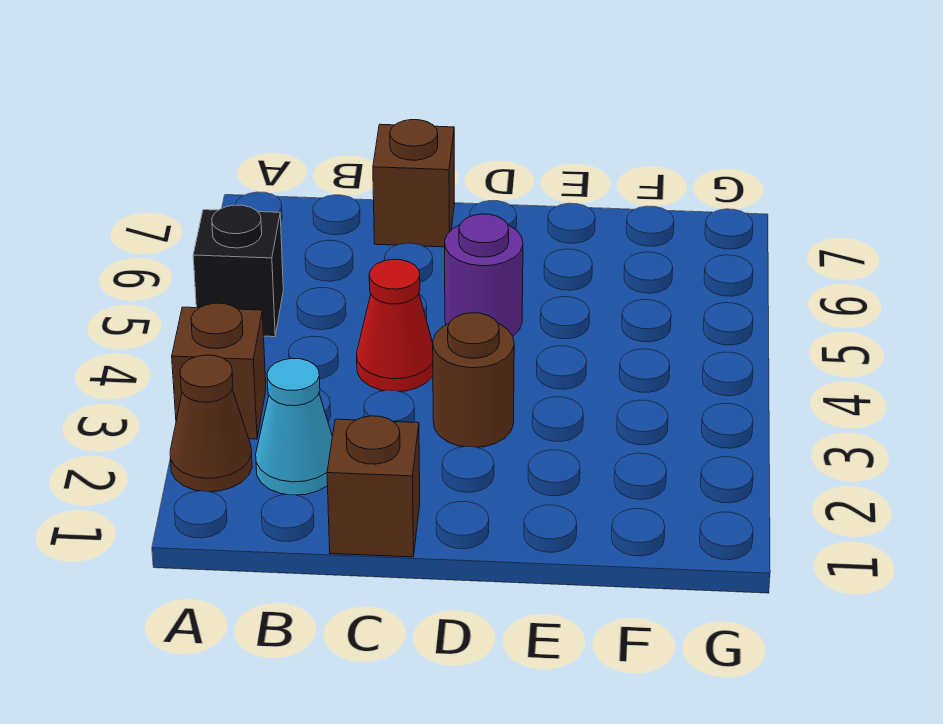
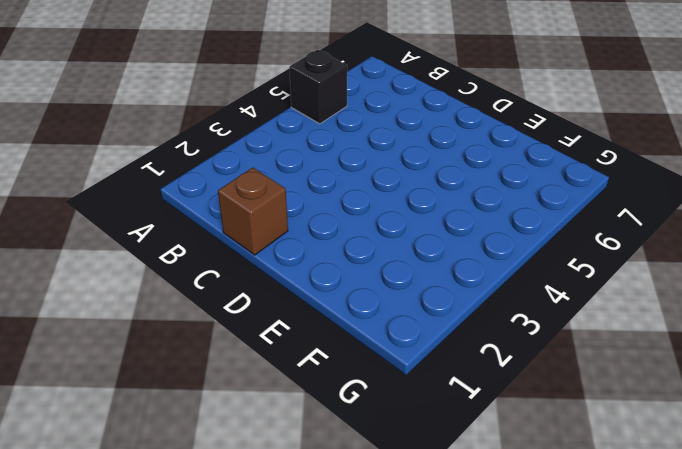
none -> brown 1x1 cone [170,355,252,492]
none -> brown 1x1 brick [172,303,266,439]

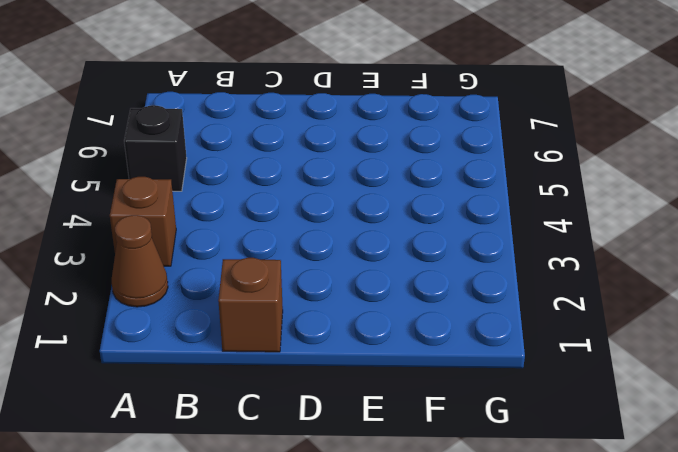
none -> cyan 1x1 cone [256,358,332,495]
none -> red 1x1 cone [357,259,433,392]

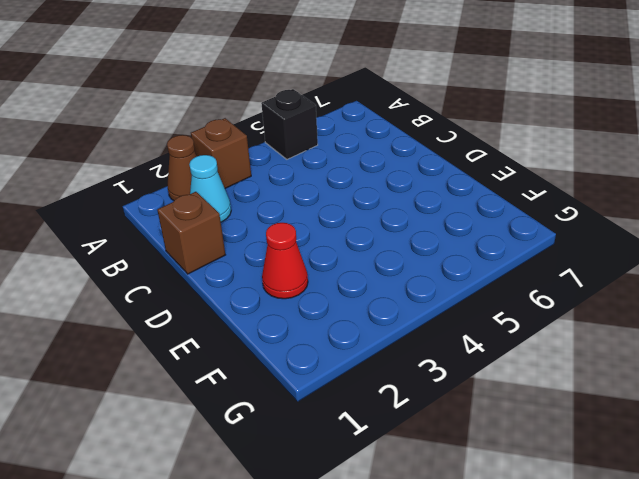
red 1x1 cone [262,223,308,299] -> red 1x1 cone moved to [357,259,433,392]
none -> brown 1x1 brick [373,120,454,247]
none -> brown 1x1 round brick [433,313,514,447]

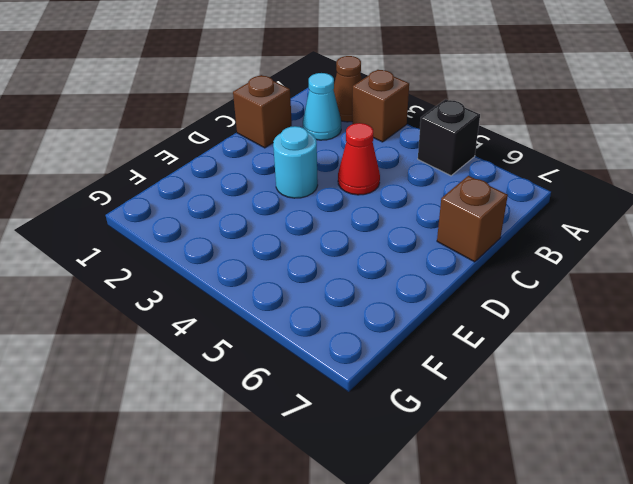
cyan 1x1 round brick [273,126,318,198] -> brown 1x1 round brick [433,313,514,447]
none -> purple 1x1 round brick [445,214,523,336]

